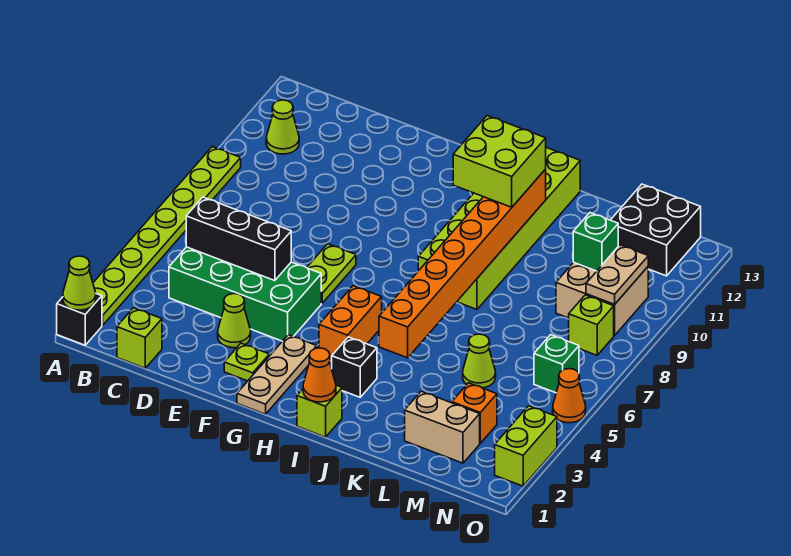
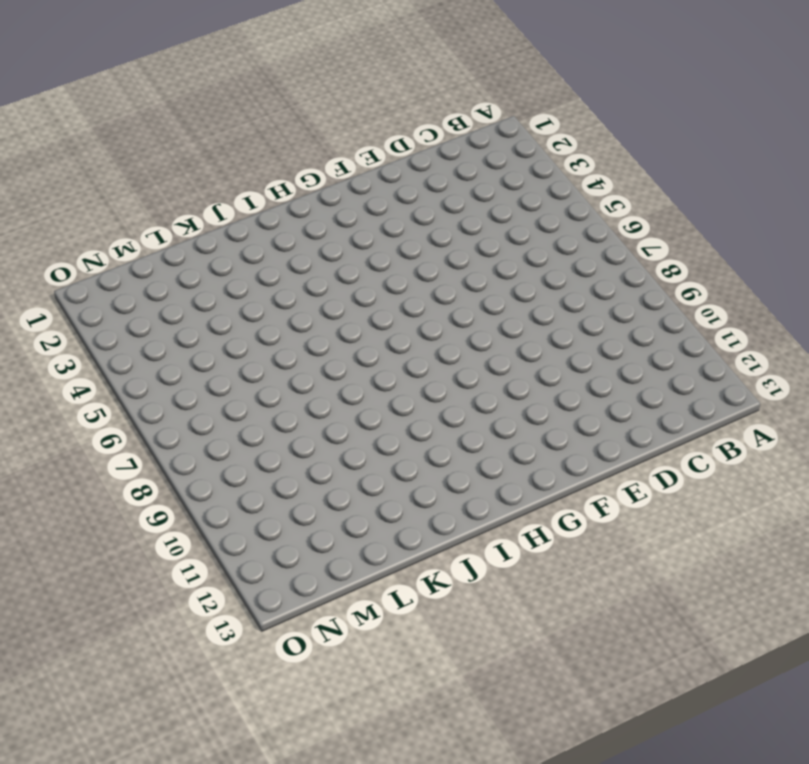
none -> black 1x1 brick [57,294,102,345]
none -> lime 1x8 plate [93,147,241,325]
none -> lime 1x1 cone [266,100,299,154]

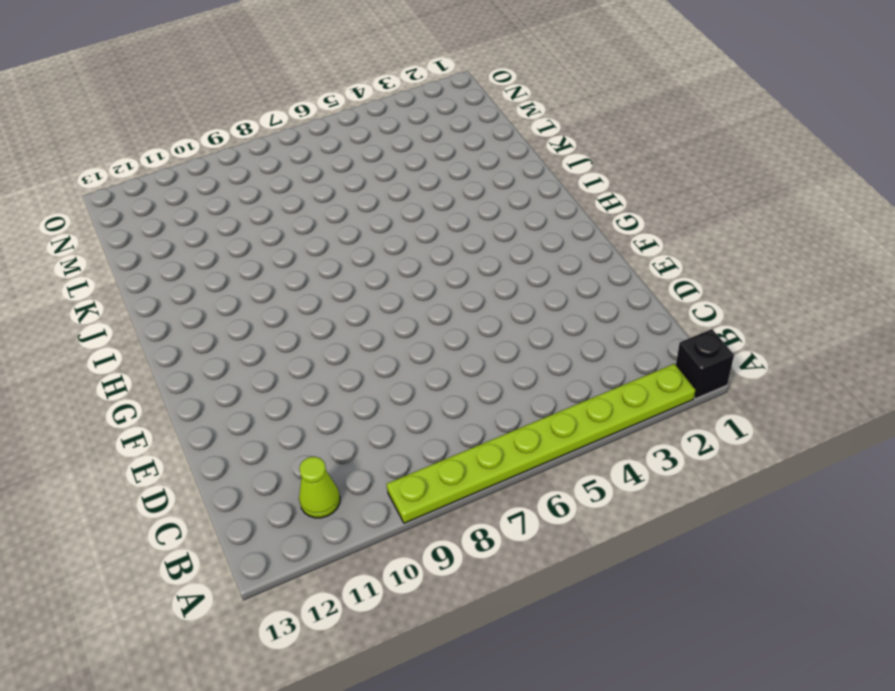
none -> lime 1x1 brick [117,308,162,368]
none -> green 2x4 brick [169,247,321,341]
none -> lime 1x1 cone [218,294,251,348]

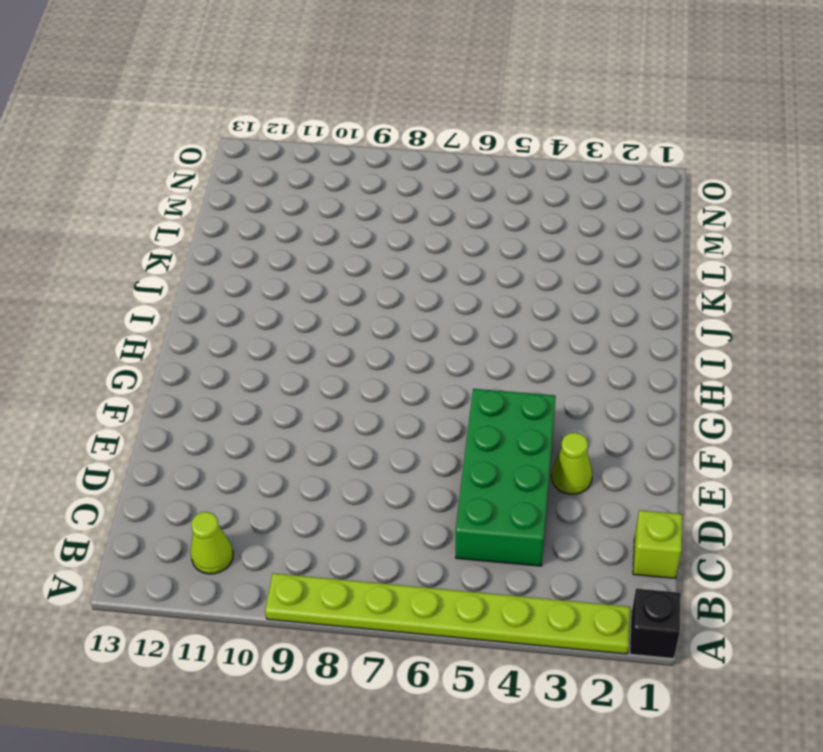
none -> lime 1x1 plate [224,343,269,381]
none -> lime 1x2 plate [307,244,356,303]
none -> tan 1x3 plate [237,335,317,414]

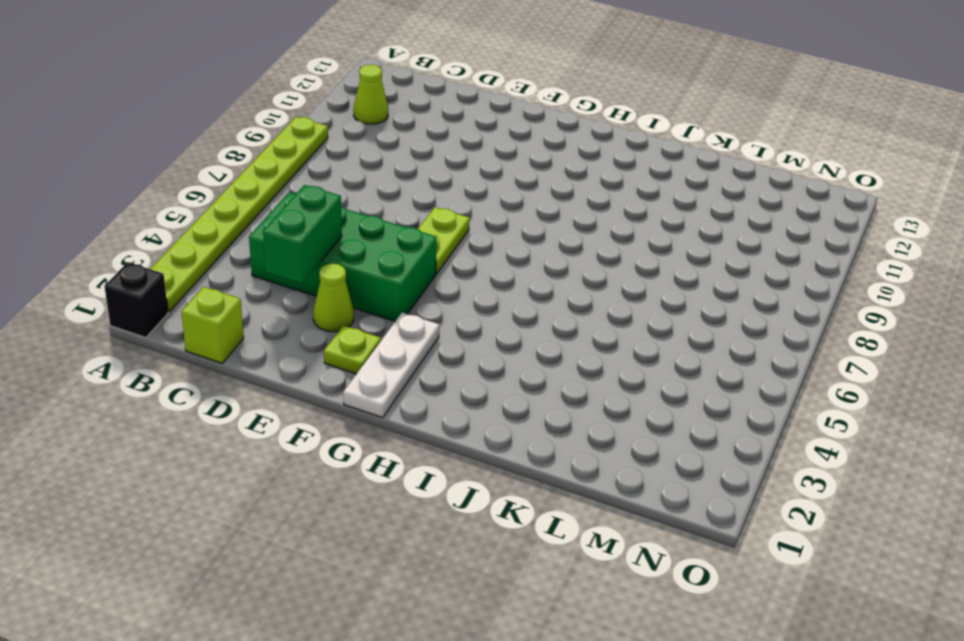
green 1x2 brick [263,185,342,284] -> none
white 1x3 plate [343,313,439,418] -> tan 1x3 plate [237,335,317,414]
none -> orange 1x2 brick [319,286,382,360]
none -> lime 1x1 brick [297,385,342,437]
none -> black 1x1 brick [332,337,377,397]

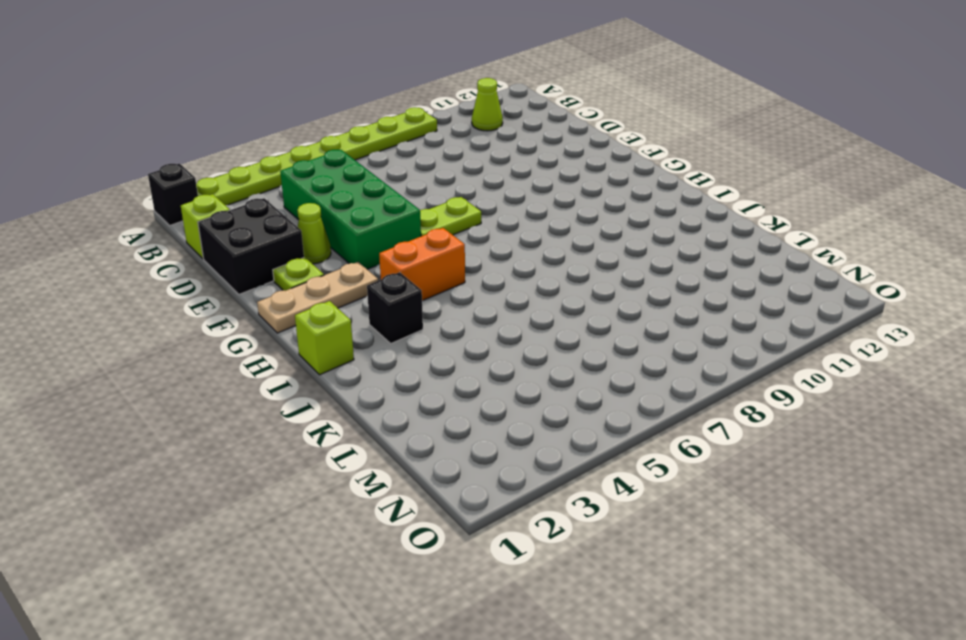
black 2x2 brick [198,198,304,294] -> black 2x2 brick moved to [611,184,701,276]
none -> lime 2x6 brick [418,148,580,309]
none -> tan 1x2 brick [405,391,480,463]
none -> lime 1x1 cone [463,334,496,388]

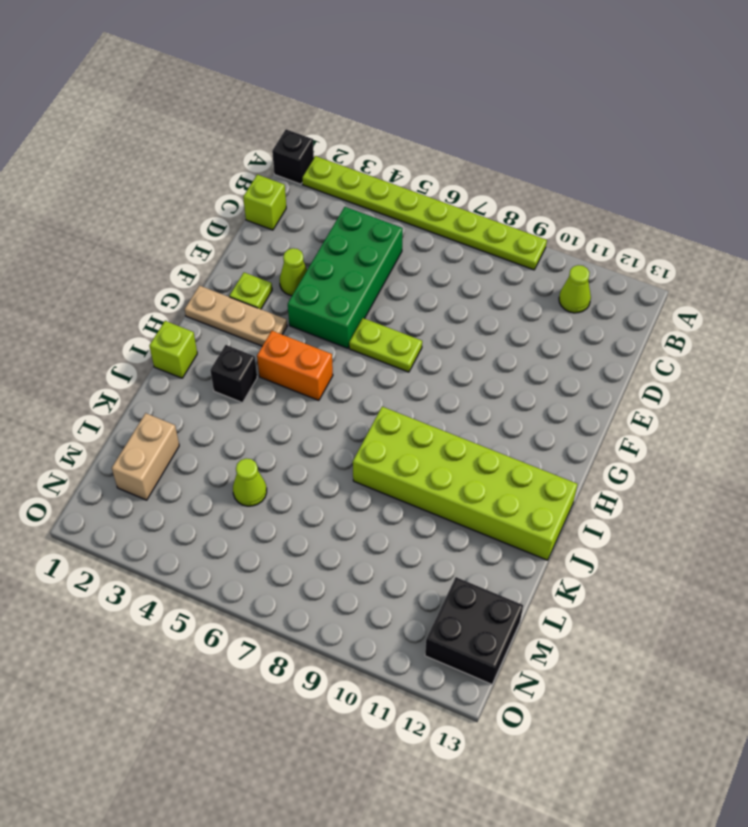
none -> orange 1x1 brick [452,383,497,443]
none -> tan 2x2 brick [556,262,648,336]
none -> green 1x1 brick [534,335,579,393]

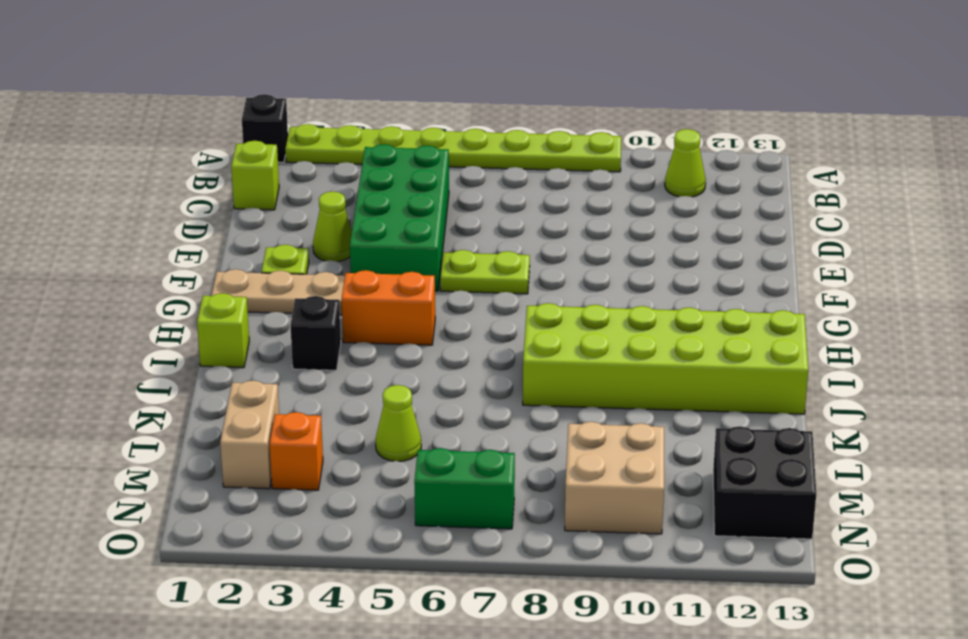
green 1x2 brick [414,448,515,529] -> green 1x1 brick [534,335,579,393]
none -> lime 1x1 brick [569,295,614,355]
none -> lime 1x2 brick [495,406,557,486]
none -> orange 1x1 cone [553,369,586,423]

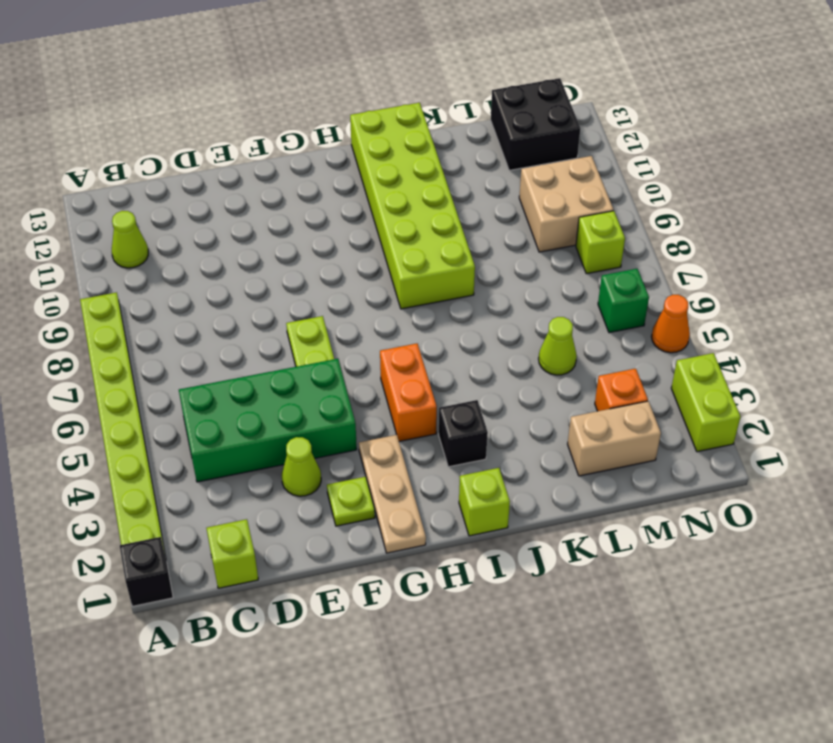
none -> lime 1x1 cone [63,256,96,310]
none -> black 1x3 brick [186,197,291,281]
none -> orange 1x1 cone [303,348,336,402]

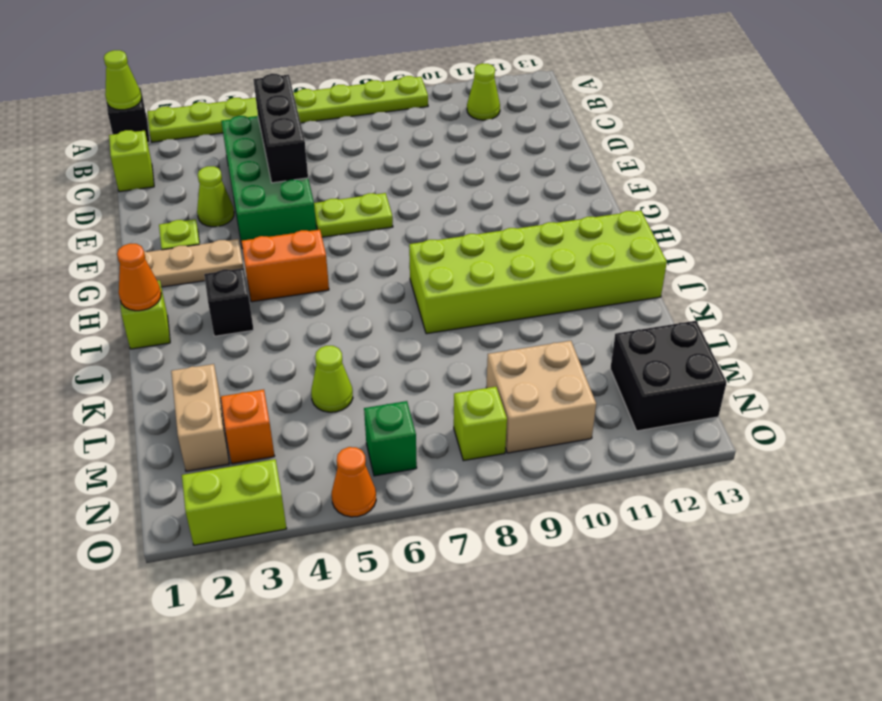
none -> orange 1x8 brick [379,169,546,358]
none -> green 1x1 brick [573,213,618,271]
none -> tan 1x2 plate [586,245,648,305]

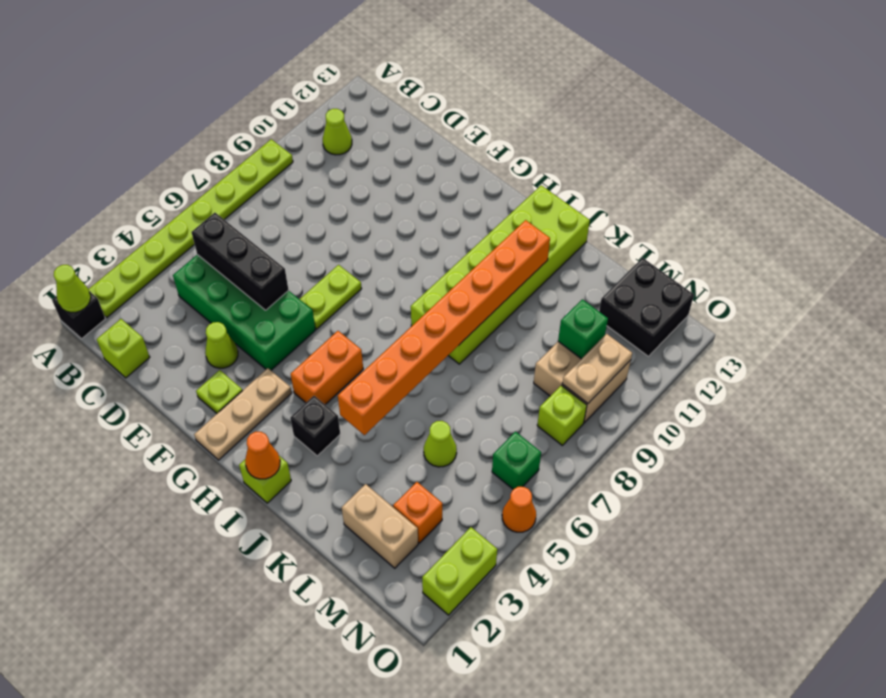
none -> lime 2x2 brick [453,116,546,207]

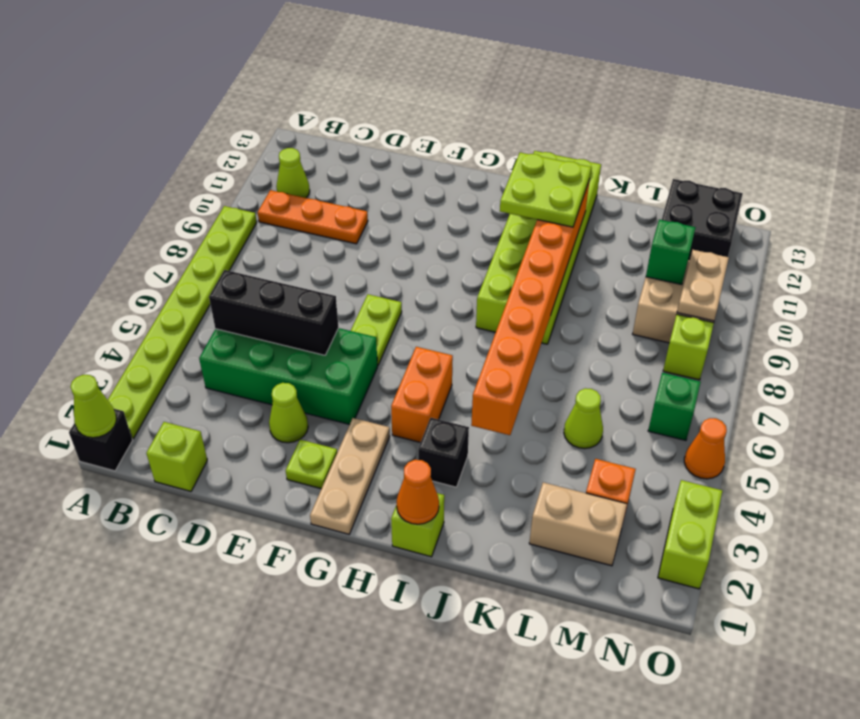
orange 1x3 plate [258,190,368,244] -> none
lime 2x2 plate [500,153,591,227] -> lime 2x2 brick [453,116,546,207]

